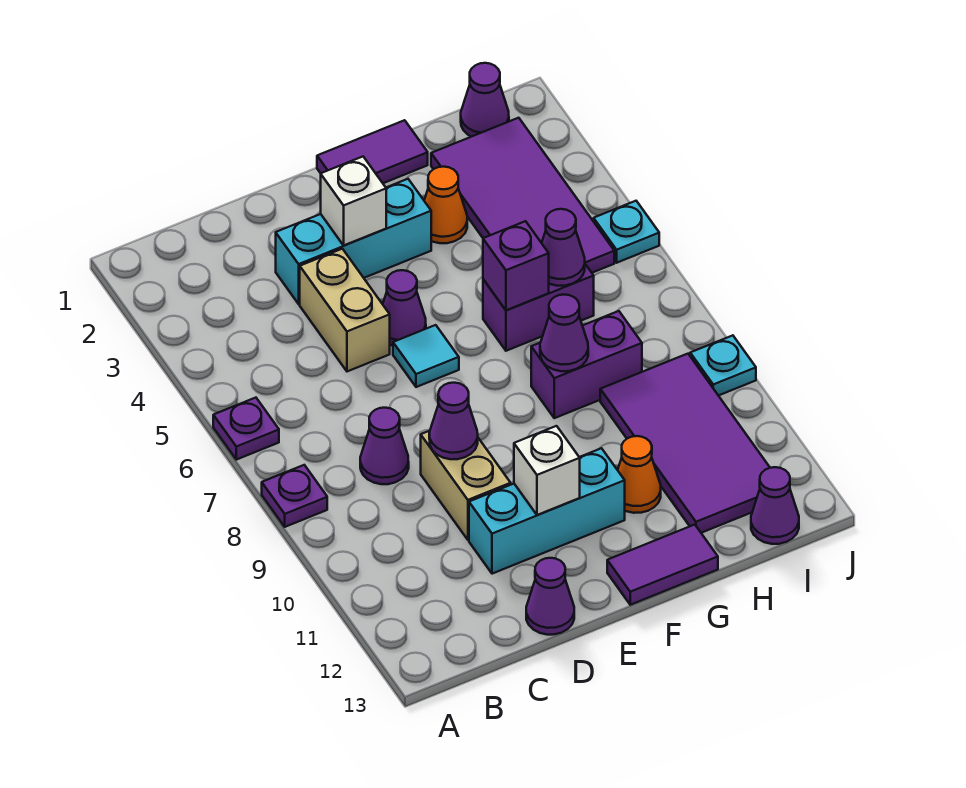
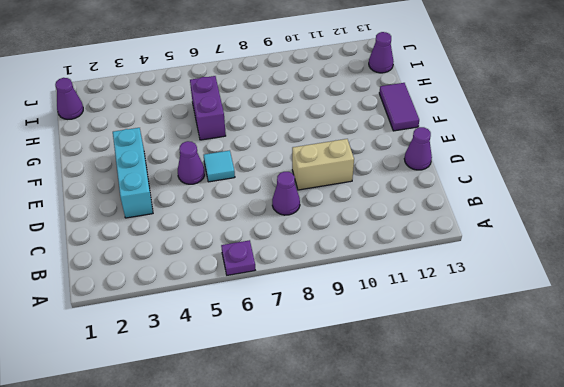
none -> purple 1x1 plate [262,465,327,527]
none -> tan 1x2 brick [300,249,390,371]
none -> cyan 1x3 brick [469,448,625,574]

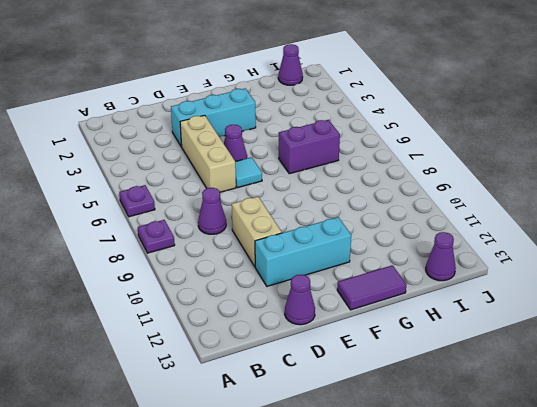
tan 1x3 brick [180,115,236,192] -> tan 1x2 brick [300,249,390,371]
none -> purple 1x2 tile [317,120,428,183]
none -> orange 1x1 cone [424,167,467,243]
none -> purple 1x2 brick [531,311,642,418]

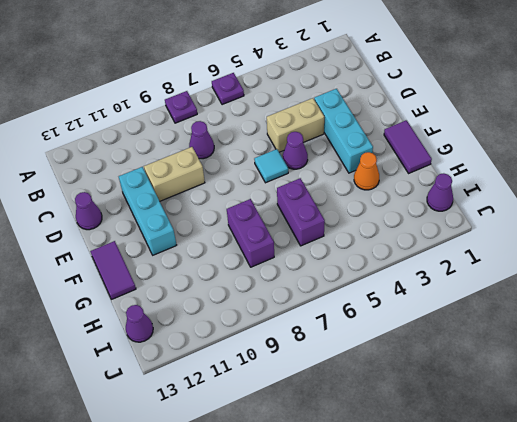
none -> orange 1x1 cone [618,436,661,513]
none -> purple 2x4 tile [431,118,614,273]
none -> purple 2x4 tile [600,354,770,533]

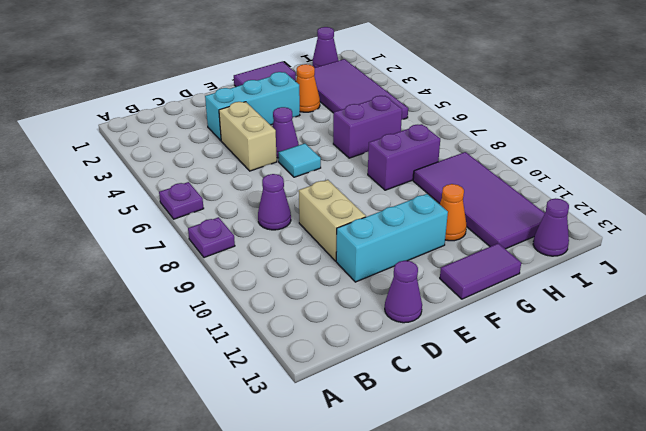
none -> cyan 1x1 plate [594,201,659,263]
none -> cyan 1x1 plate [690,335,756,396]
none -> purple 1x1 cone [429,383,478,459]

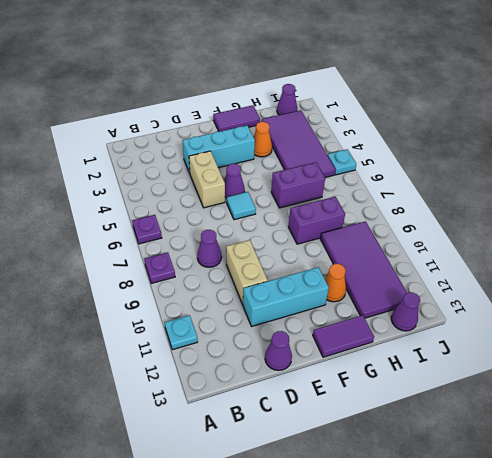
cyan 1x1 plate [165,315,198,350] -> cyan 1x1 plate moved to [690,335,756,396]
none -> purple 1x1 cone [429,383,478,459]
none -> white 1x1 brick [321,157,386,245]
none -> white 1x1 brick [514,426,580,515]

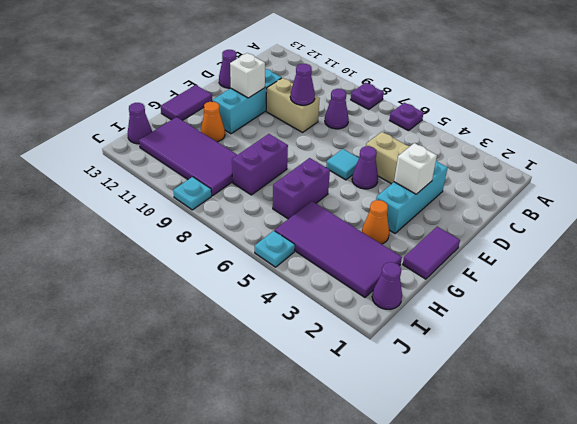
none -> purple 1x1 brick [483,221,549,310]
none -> purple 1x1 cone [540,295,588,371]
none -> purple 1x1 cone [542,209,585,286]

